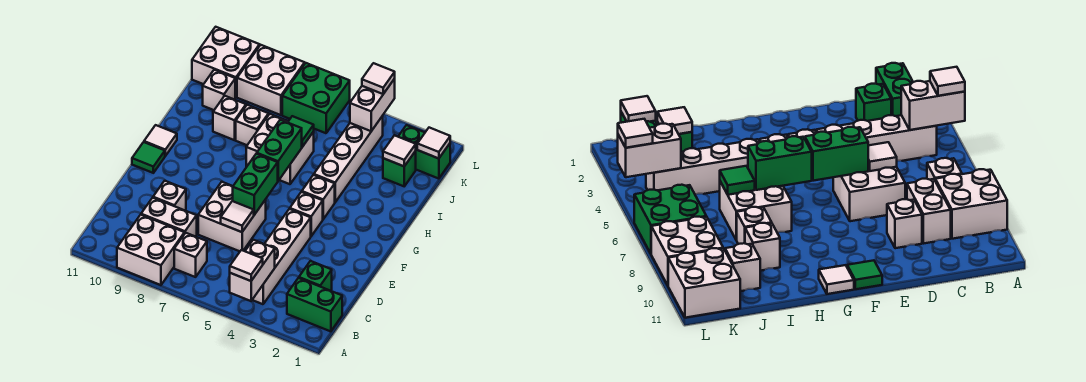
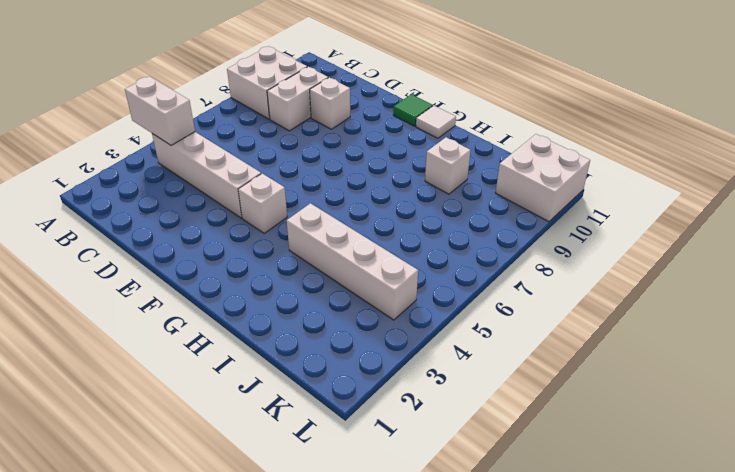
none -> green 1x2 brick [287,278,342,331]
none -> white 1x1 brick [174,233,207,277]
none -> green 1x1 brick [299,261,332,291]
none -> white 2x2 brick [198,182,266,251]

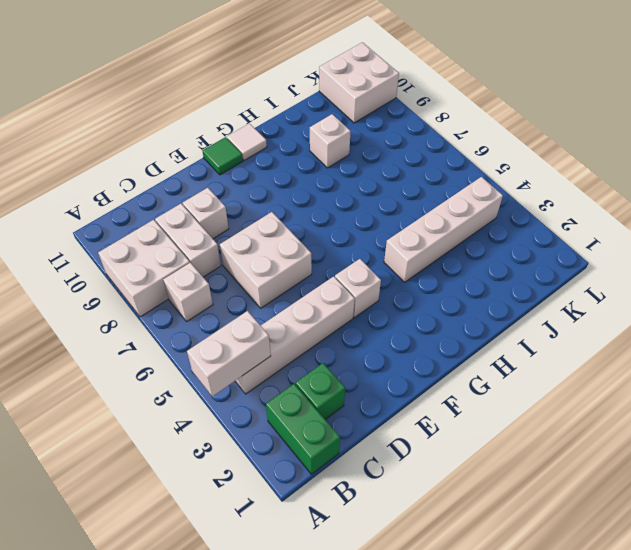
none -> white 1x1 brick [302,175,335,219]
none -> white 2x2 brick [246,114,314,184]
none -> white 1x1 brick [236,105,269,145]
none -> green 1x1 brick [383,151,416,186]

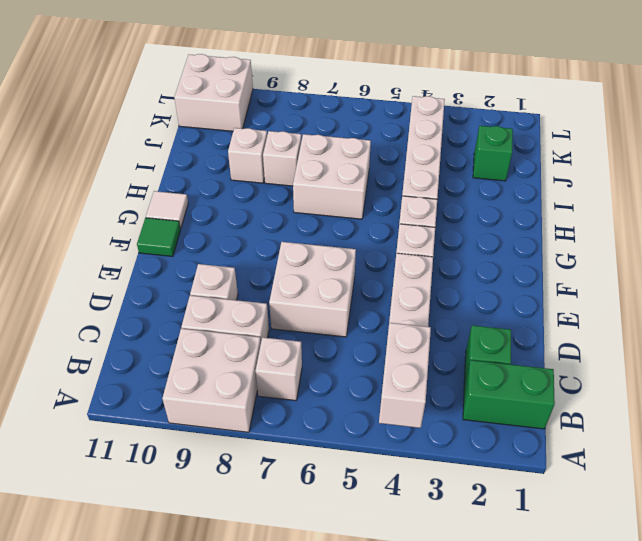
none -> white 1x1 brick [203,70,235,110]
none -> green 1x2 brick [398,125,450,179]
none -> green 2x2 brick [282,63,350,133]
none -> white 2x2 brick [237,45,305,115]

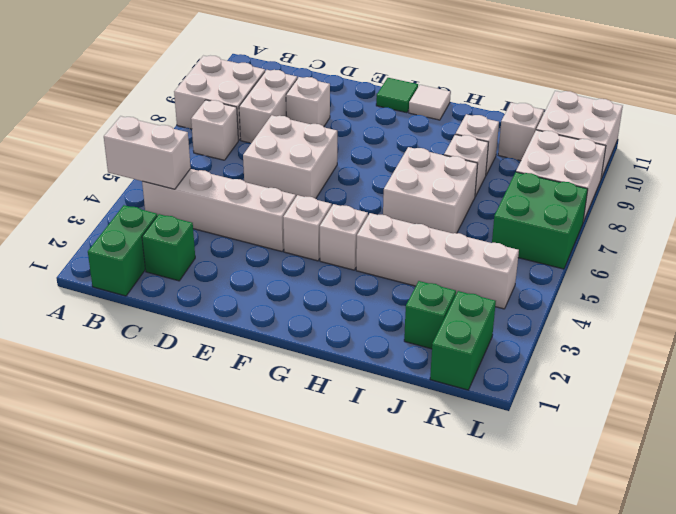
none -> white 1x1 tile [221,201,254,232]
none -> green 1x2 brick [233,154,278,215]
none -> green 1x2 brick [257,120,302,181]
none -> green 1x1 tile [288,116,314,147]

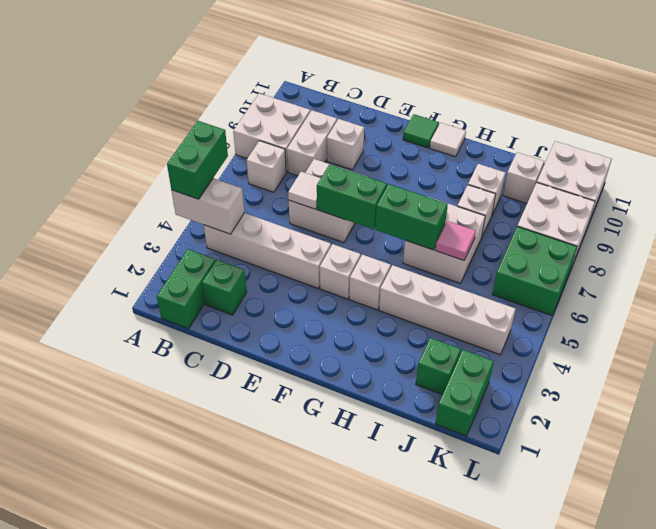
green 1x2 brick [167,121,228,199] -> white 1x1 tile [230,250,263,281]
pink 1x1 tile [435,221,476,260] -> green 1x1 tile [288,116,314,147]
none -> white 1x1 tile [383,135,416,166]
none -> white 1x1 tile [417,128,450,159]
none -> white 1x2 brick [350,79,395,131]
none -> white 1x1 tile [362,63,395,94]

